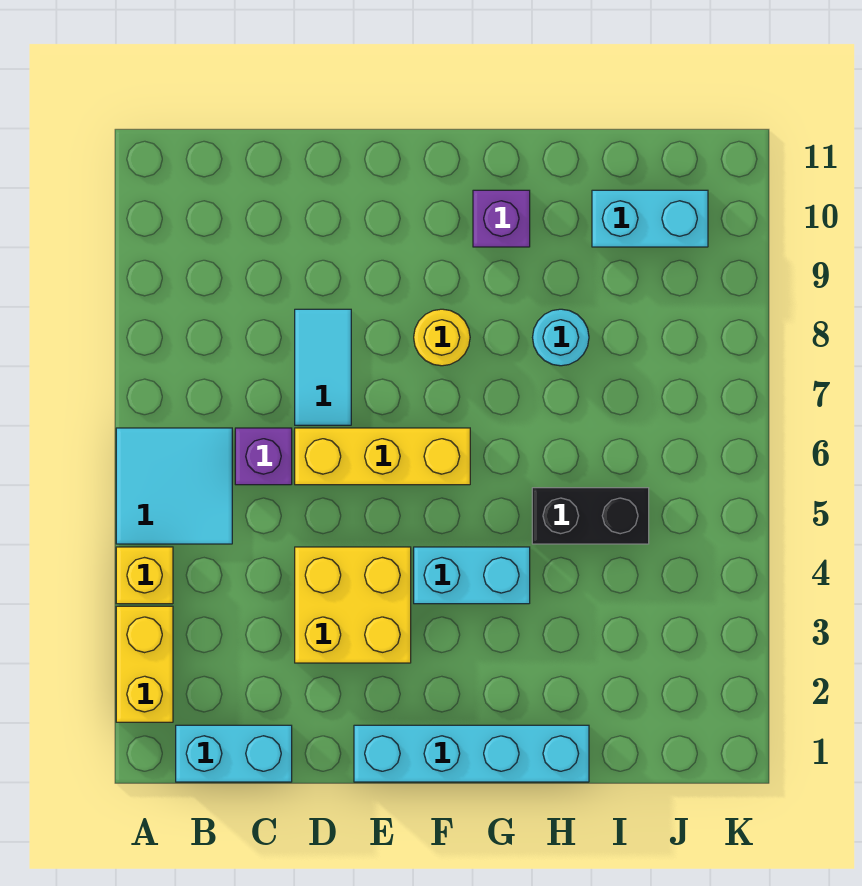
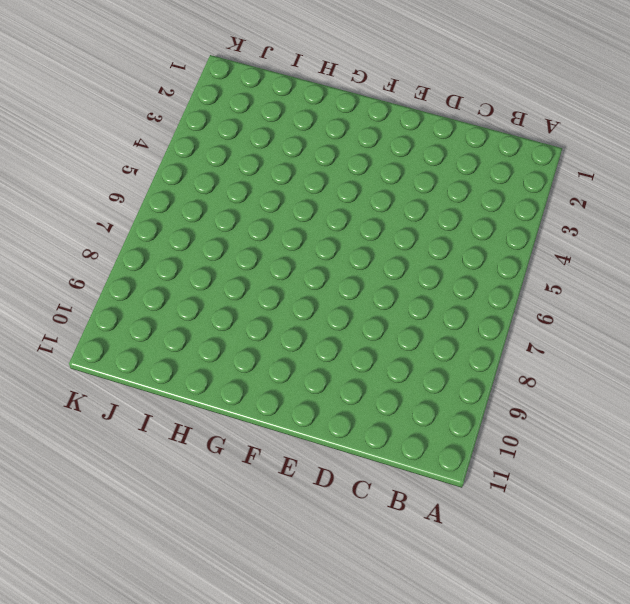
none -> yellow 1x2 brick [116,606,173,722]
none -> yellow 1x1 brick [116,547,173,604]
none -> cyan 2x2 tile [116,428,232,544]

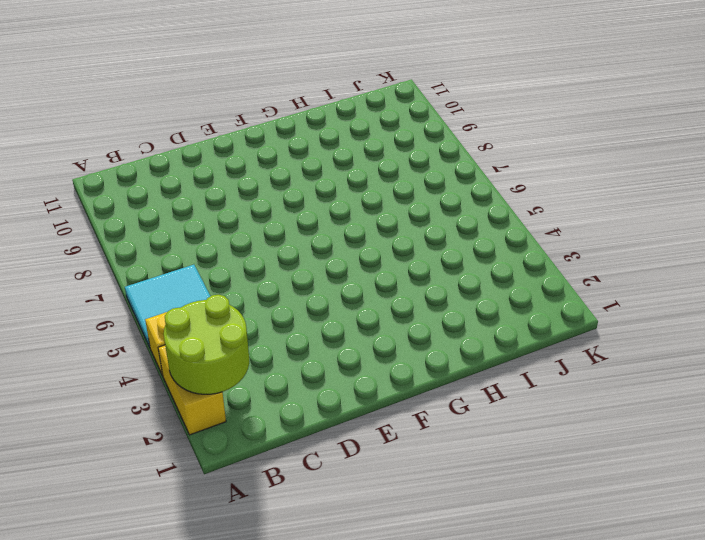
lime 2x2 round brick [164,295,249,394] -> none
none -> cyan 1x2 brick [176,725,292,782]
none -> purple 1x1 brick [235,428,292,485]
none -> yellow 2x2 brick [295,547,411,663]

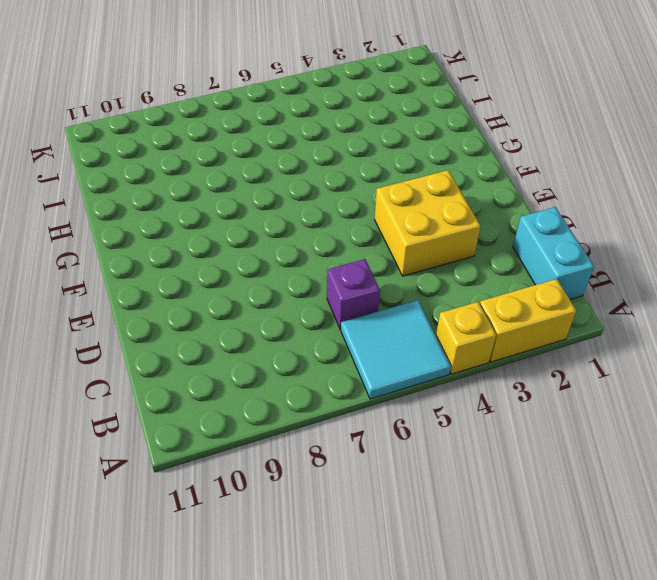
none -> yellow 1x3 brick [295,428,470,485]
none -> cyan 1x2 tile [295,309,351,425]
none -> cyan 1x4 brick [354,725,589,782]

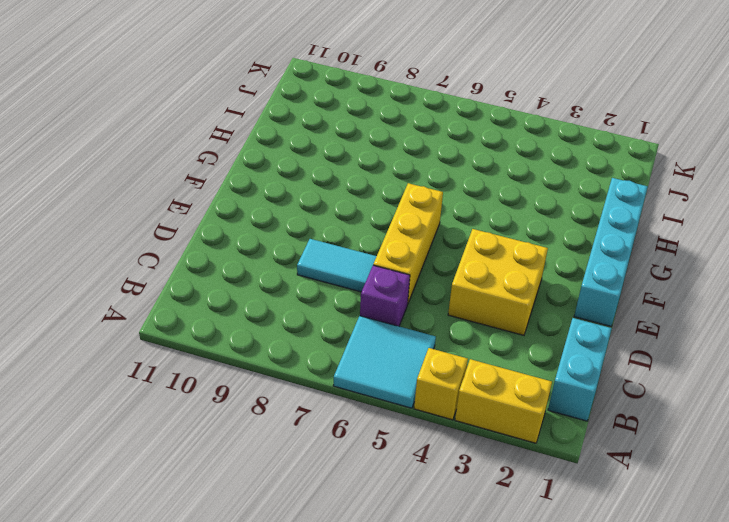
none -> cyan 1x2 brick [414,547,530,604]
none -> yellow 1x1 round brick [414,309,470,366]
none -> purple 1x1 brick [473,190,530,247]

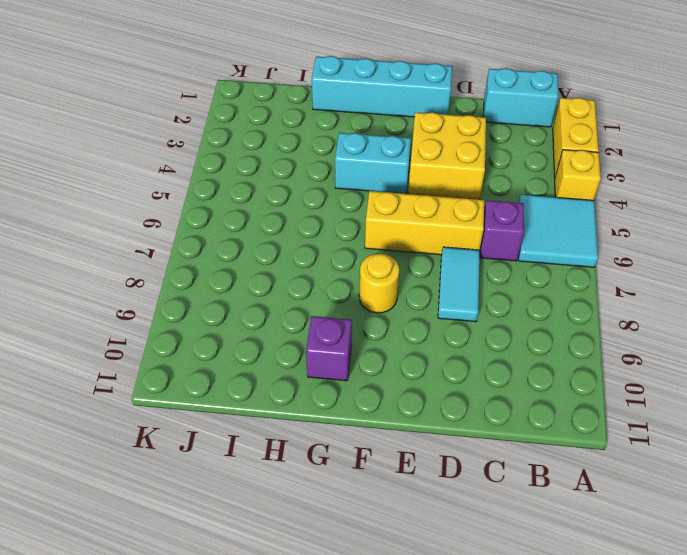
none -> black 1x2 brick [532,488,649,544]
none -> cyan 1x1 round brick [533,309,589,366]
none -> cyan 1x2 brick [592,190,708,247]

